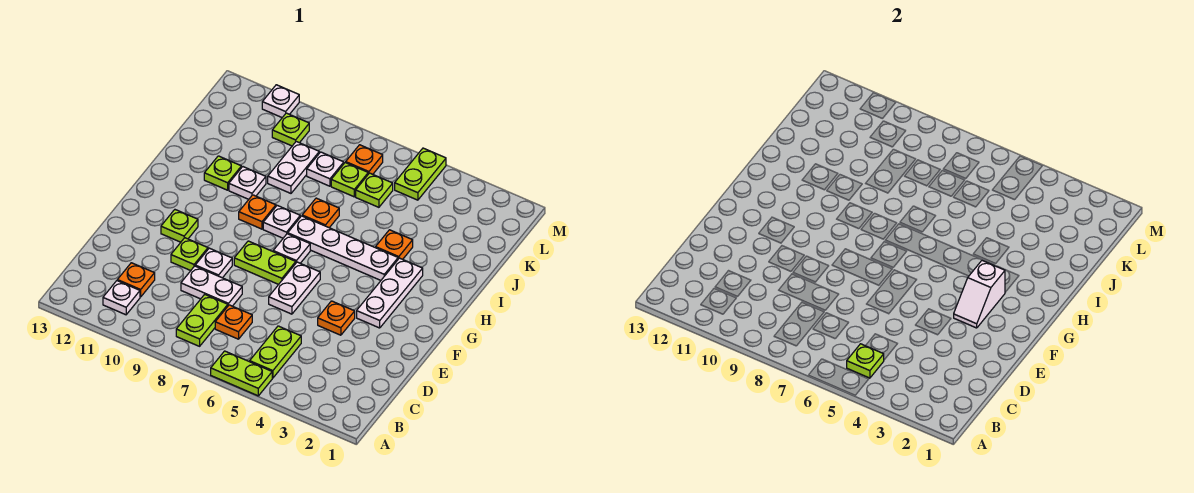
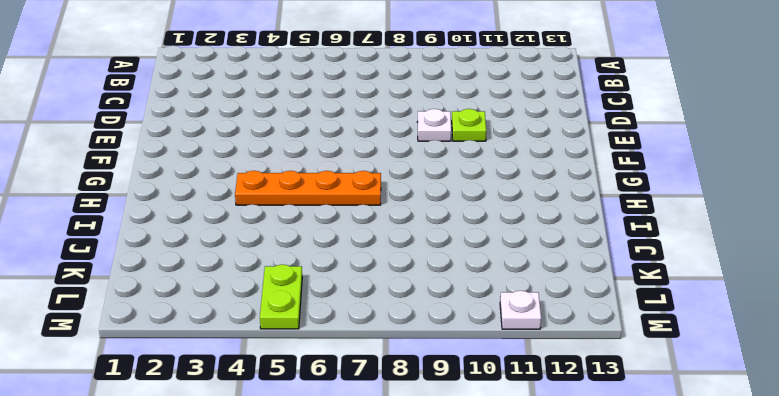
orange 1x4 plate [235,171,381,205] -> white 1x4 plate [288,216,398,280]
none -> lime 1x2 plate [211,351,272,396]
none -> lime 1x2 plate [250,326,301,378]
none -> lime 1x2 plate [176,294,228,346]
none -> white 1x1 plate [103,281,140,315]

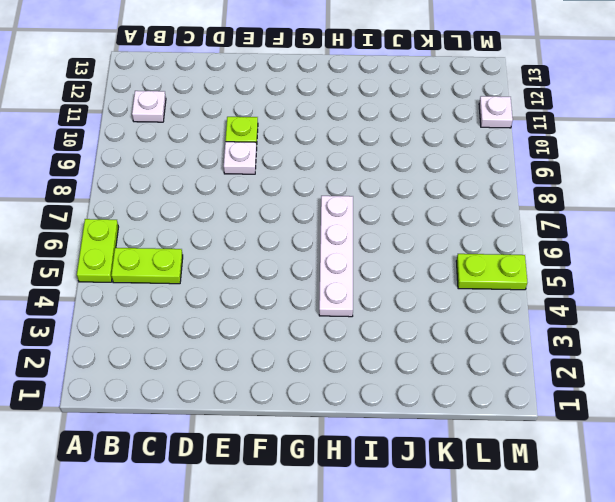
none -> lime 1x2 plate [176,294,228,346]
none -> orange 1x1 plate [215,305,252,339]
none -> orange 1x1 plate [117,263,155,297]
none -> white 1x2 plate [181,266,242,306]

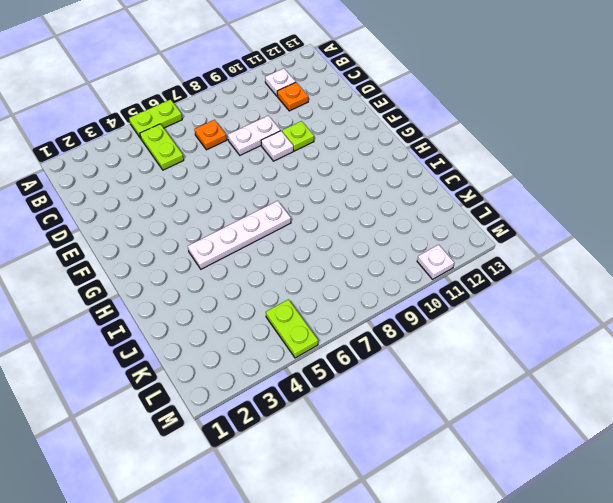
none -> lime 1x2 plate [176,294,228,346]
none -> orange 1x1 plate [318,301,355,335]
none -> white 1x2 plate [269,262,320,314]
none -> white 1x3 plate [357,258,423,328]

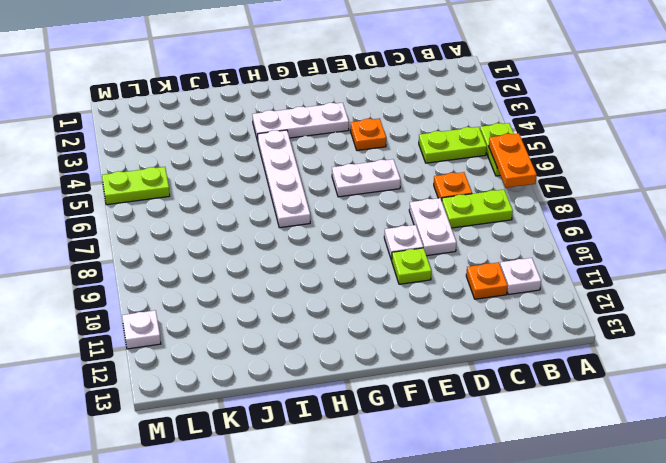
orange 1x2 plate [489,133,537,188] -> none
none -> lime 1x2 plate [234,241,296,284]
none -> lime 1x1 plate [161,210,198,242]
none -> white 1x1 plate [273,234,310,263]
none -> white 1x1 plate [263,205,300,238]

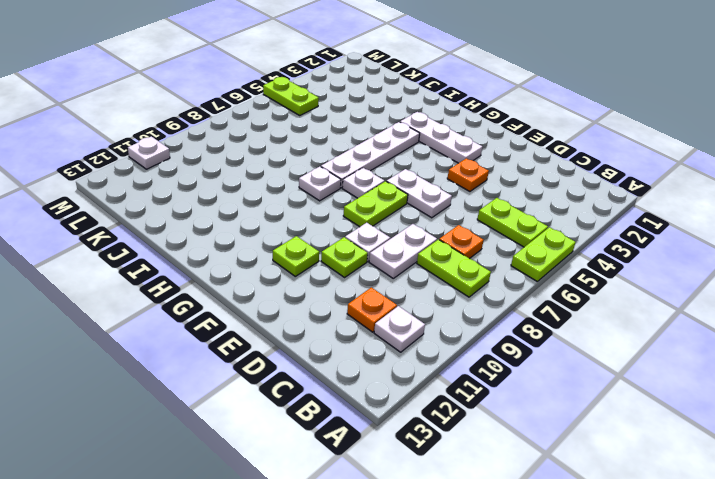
none -> orange 1x1 plate [239,195,276,229]
none -> orange 1x1 plate [376,230,413,259]
none -> orange 1x1 plate [302,198,339,228]
none -> white 1x1 plate [229,167,266,199]

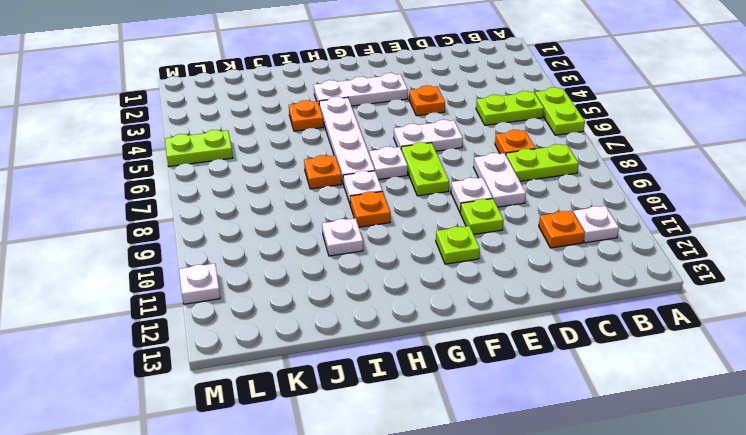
none -> lime 1x1 plate [204,156,241,190]
none -> white 1x2 plate [268,142,319,193]
none -> lime 1x1 plate [356,173,393,207]
none -> lime 1x1 plate [331,163,368,197]

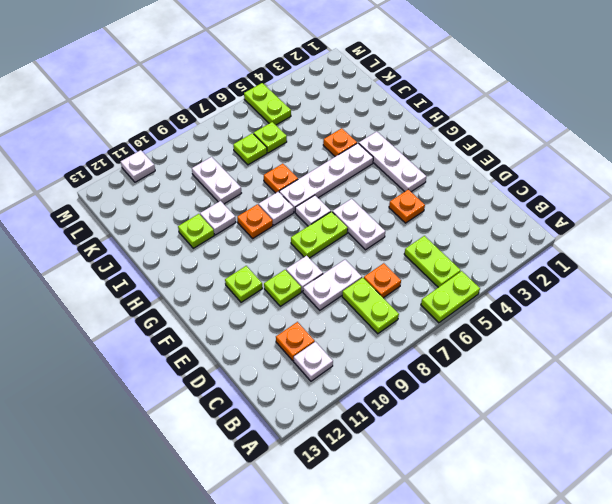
none -> white 1x1 plate [307,152,344,186]
none -> orange 1x1 plate [346,145,383,174]
none -> lime 1x1 plate [272,113,309,146]
none -> lime 1x1 plate [847,344,884,378]

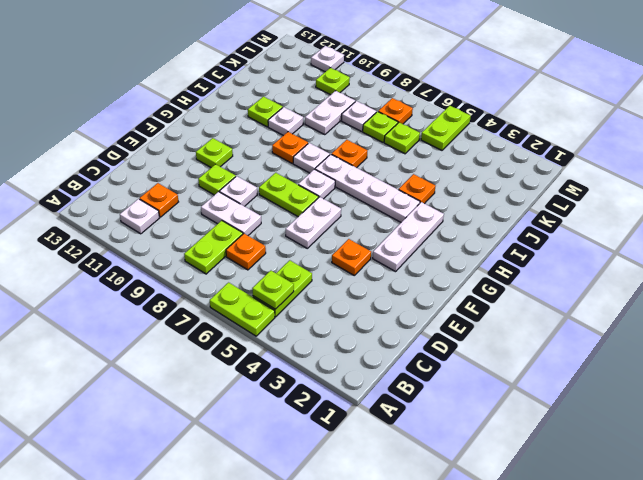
none -> white 1x2 slope [954,261,1005,328]

